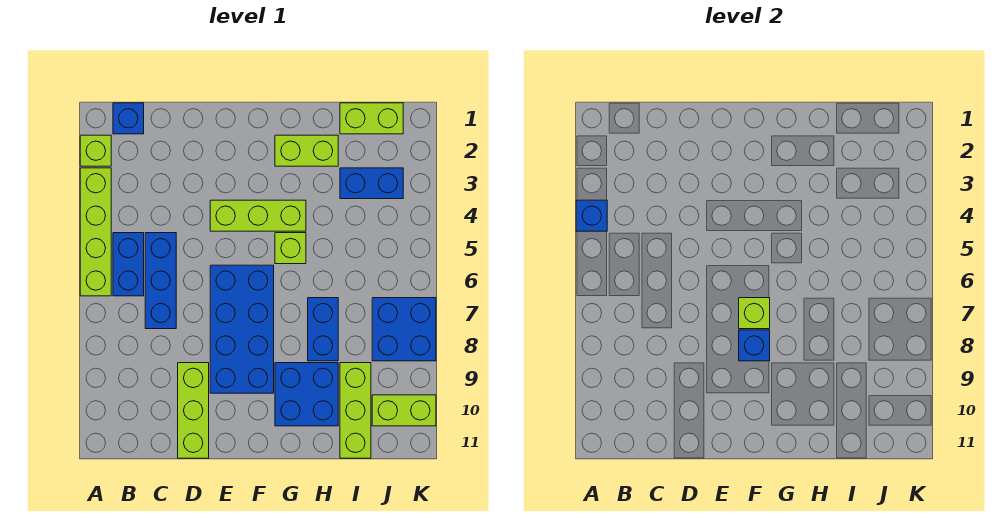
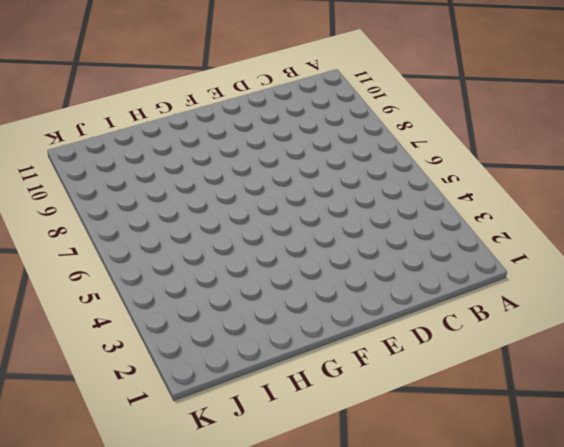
none -> lime 1x1 brick [80,135,111,166]
none -> lime 1x4 brick [80,168,111,296]
none -> blue 1x1 brick [113,103,144,134]

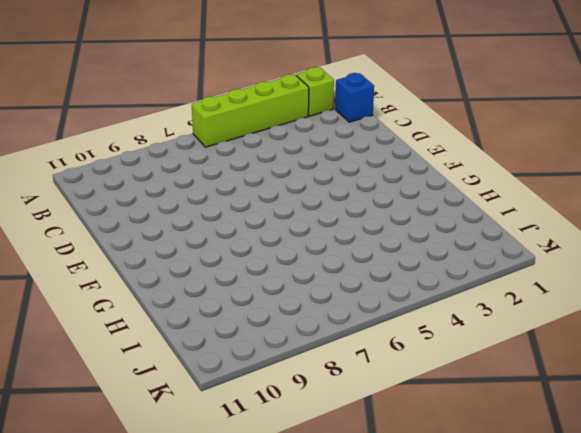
none -> blue 1x2 brick [113,233,144,296]
none -> blue 1x3 brick [145,233,176,329]
none -> lime 1x3 brick [178,363,209,458]

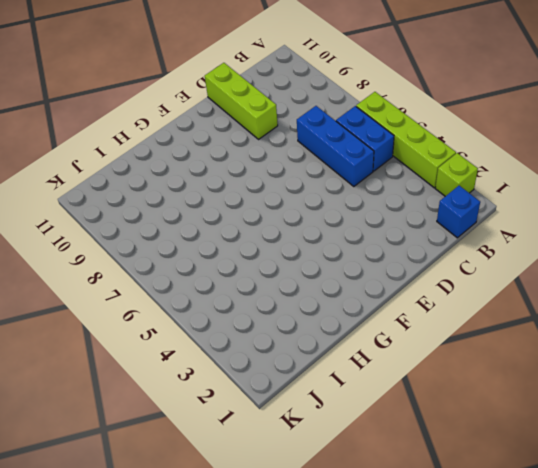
none -> lime 1x3 brick [210,200,306,231]
none -> blue 2x4 brick [210,265,274,393]
none -> lime 1x2 brick [275,135,338,166]

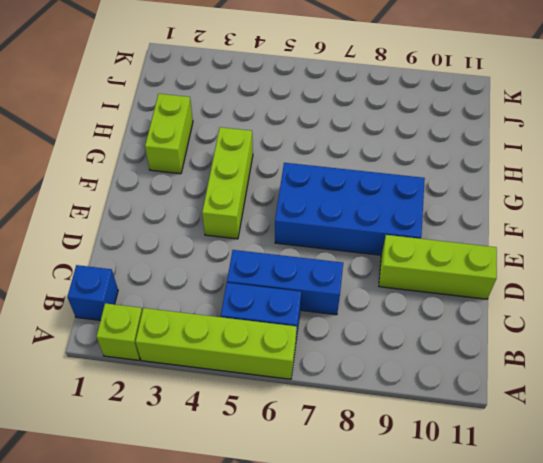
none -> lime 1x1 brick [275,233,306,264]
none -> blue 2x2 brick [275,363,338,426]
none -> blue 1x2 brick [308,298,338,361]

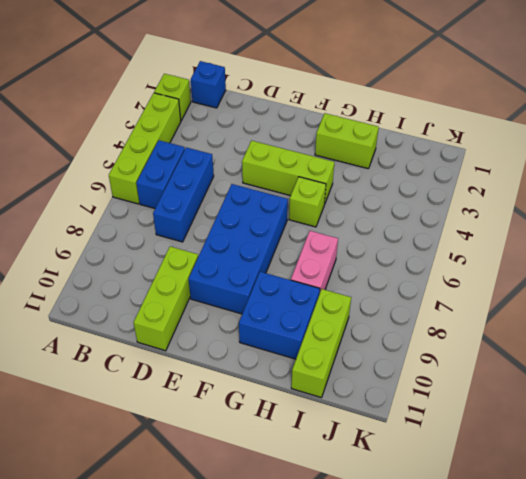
pink 1x2 brick [291,231,338,292] -> blue 1x2 brick [308,298,338,361]
none -> lime 1x2 brick [340,103,403,134]
none -> blue 1x2 brick [340,168,403,199]
none -> blue 2x2 brick [372,298,436,361]

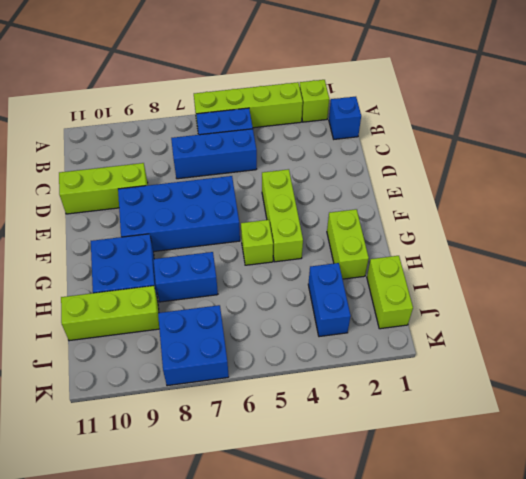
none -> lime 1x2 brick [372,395,436,426]
none -> blue 1x1 brick [576,200,607,231]
none -> lime 1x1 brick [739,298,770,329]

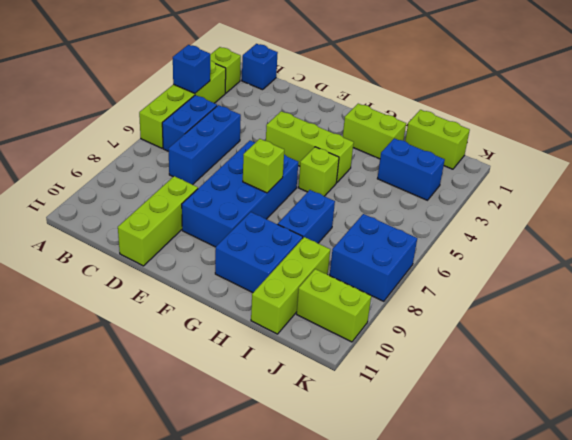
none -> blue 1x1 brick [739,330,770,361]

